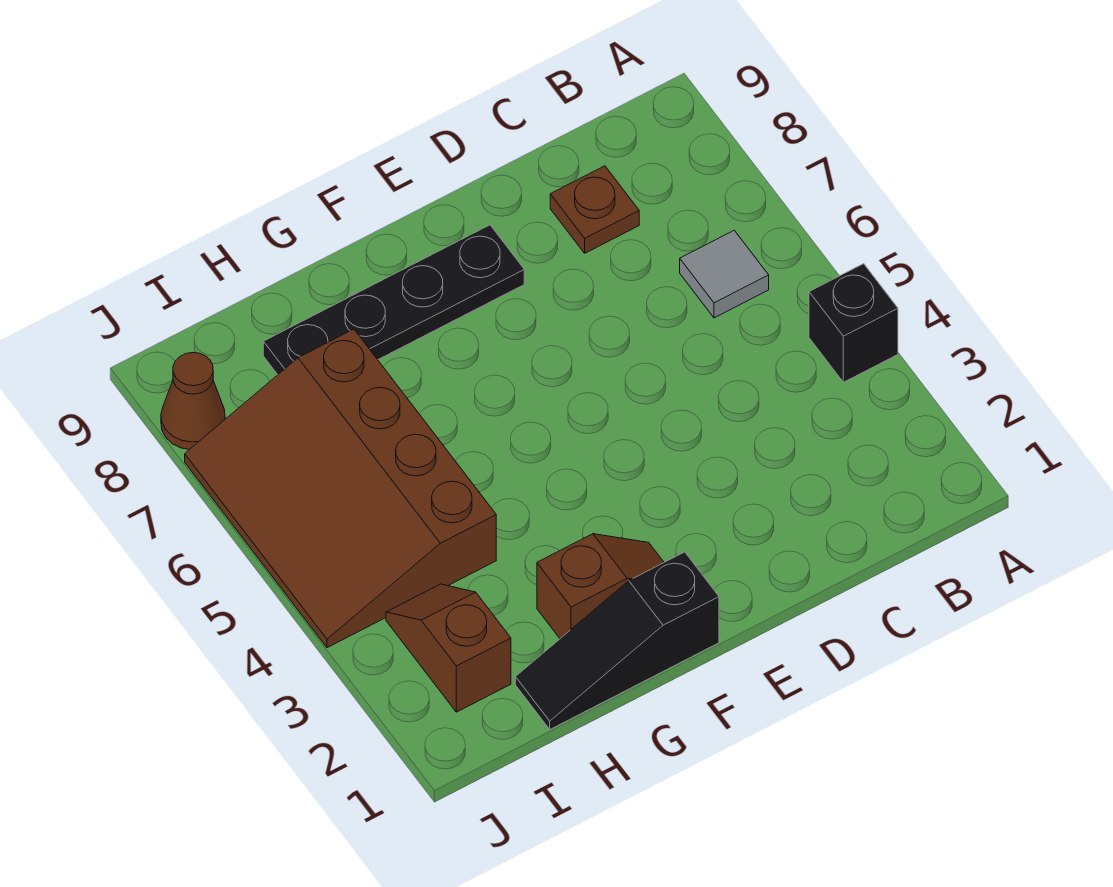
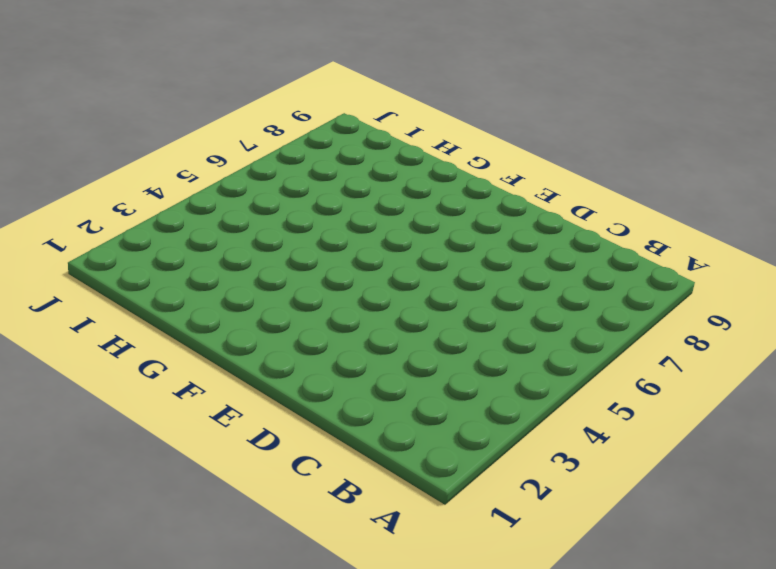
none -> black 1x1 brick [809,264,898,382]
none -> grey 1x1 tile [680,230,769,318]

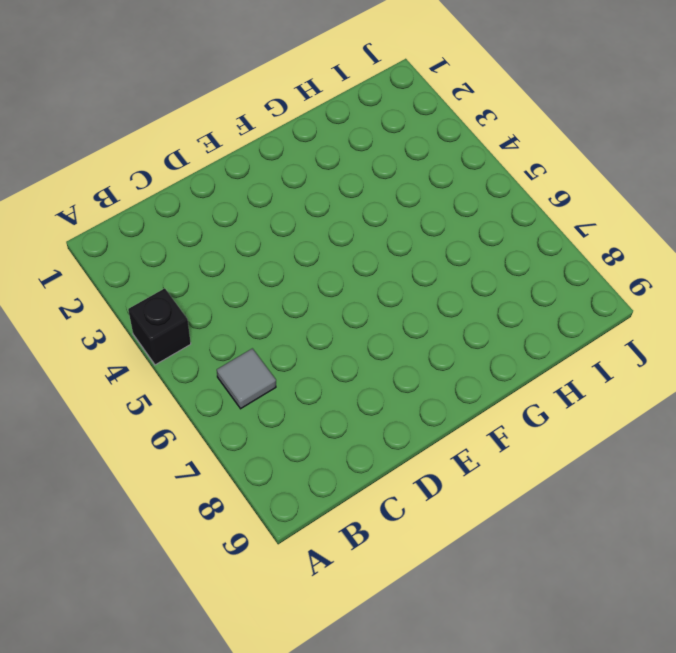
none -> brown 1x1 plate [550,166,639,253]
none -> black 1x4 plate [263,225,524,375]

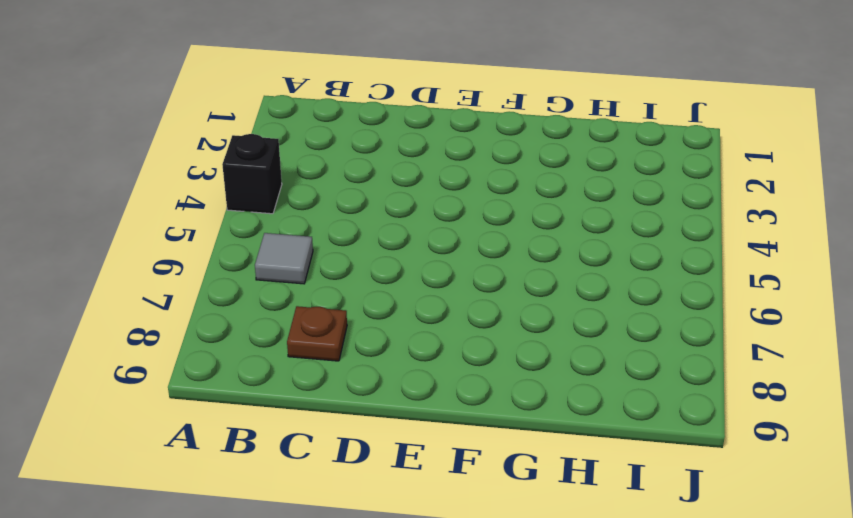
none -> black 1x4 plate [263,225,524,375]
none -> black 1x3 slope [515,552,719,729]

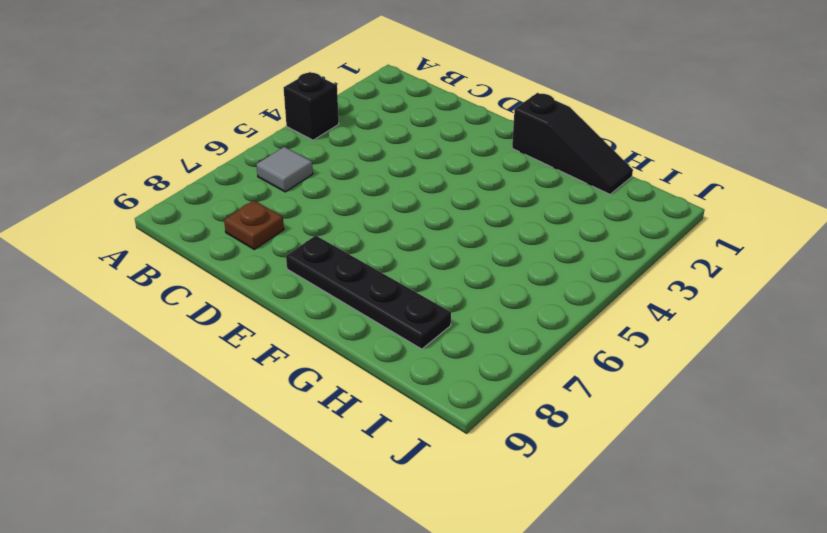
none -> brown 1x2 slope [537,534,664,638]
none -> brown 3x4 slope [185,329,496,648]

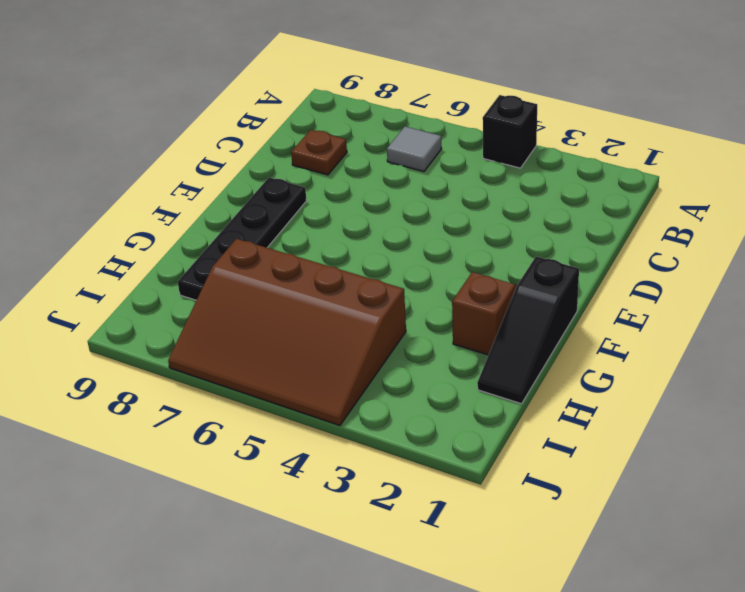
none -> brown 1x2 slope [386,584,511,712]
none -> brown 1x1 cone [161,353,225,450]

